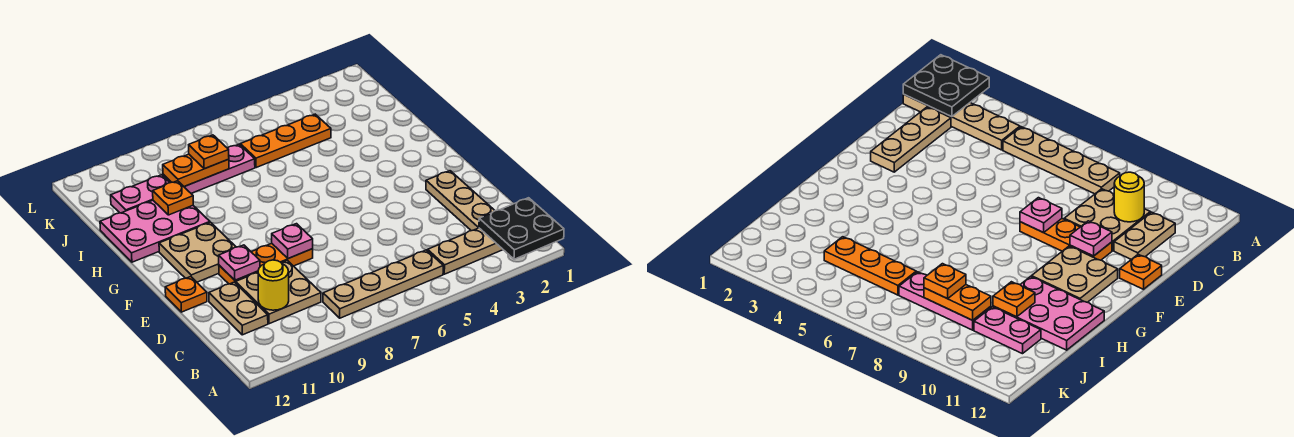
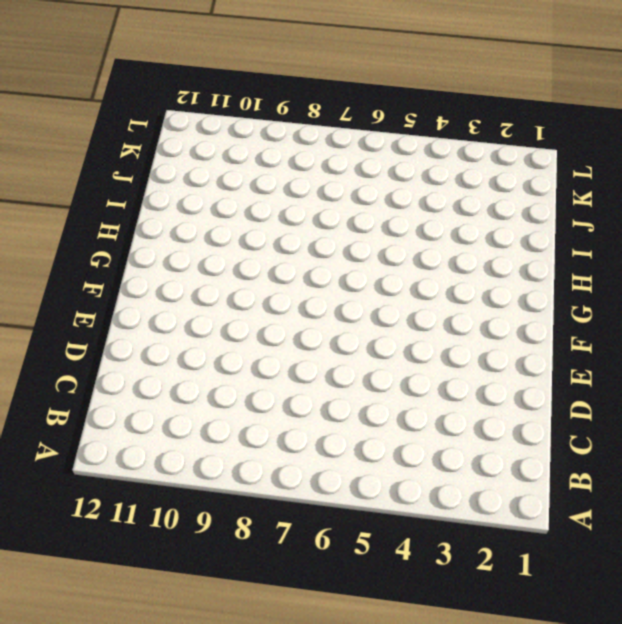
none -> tan 1x4 plate [428,228,503,274]
none -> tan 1x4 plate [323,250,443,318]
none -> tan 1x3 plate [426,171,495,231]

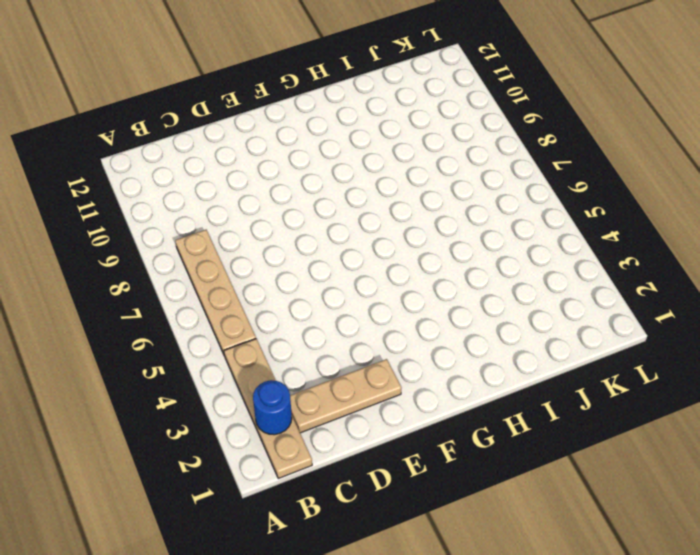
blue 1x1 round brick [253,380,292,435] -> black 2x2 plate [479,198,564,259]
none -> tan 2x2 plate [236,260,321,324]
none -> tan 1x2 plate [209,282,268,335]
none -> orange 1x3 plate [219,243,313,284]

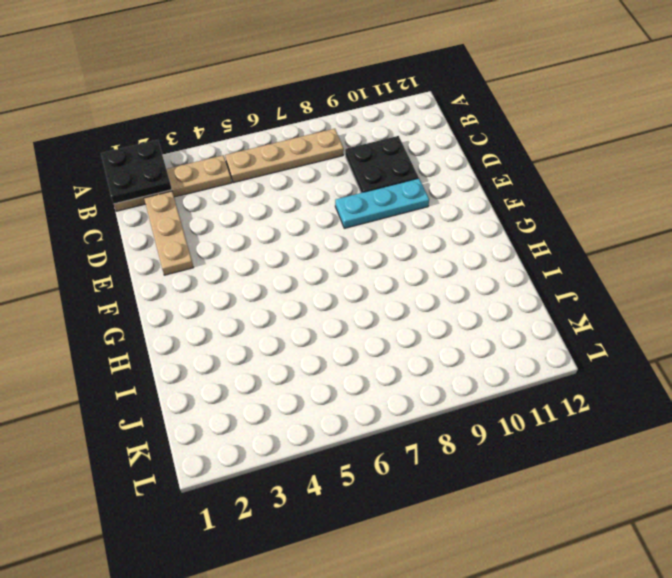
black 2x2 plate [345,136,419,193] -> tan 2x2 plate [236,260,321,324]
cyan 1x3 plate [335,178,429,228] -> orange 1x3 plate [219,243,313,284]
none -> tan 1x2 plate [209,282,268,335]
none -> orange 1x1 plate [165,277,207,312]
none -> tan 2x2 plate [159,222,236,282]

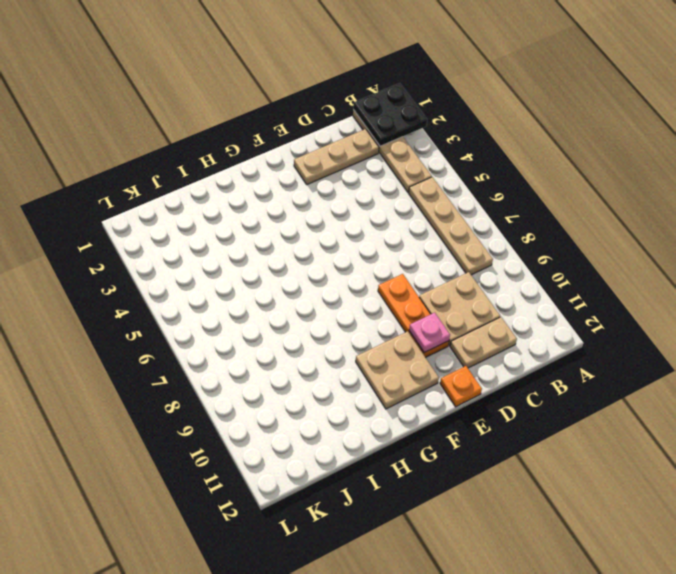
none -> pink 2x3 plate [100,200,210,262]
none -> orange 1x3 plate [240,114,331,168]
none -> pink 1x3 plate [163,144,255,193]

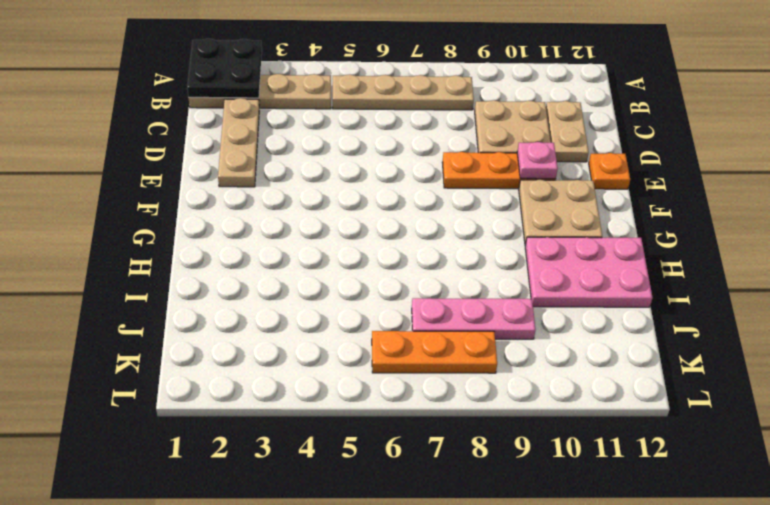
orange 1x3 plate [372,331,497,373] -> orange 1x3 plate moved to [240,114,331,168]
none -> pink 1x2 plate [111,175,170,213]
none -> yellow 1x1 round brick [258,260,289,310]
none -> pink 1x1 plate [272,224,313,259]

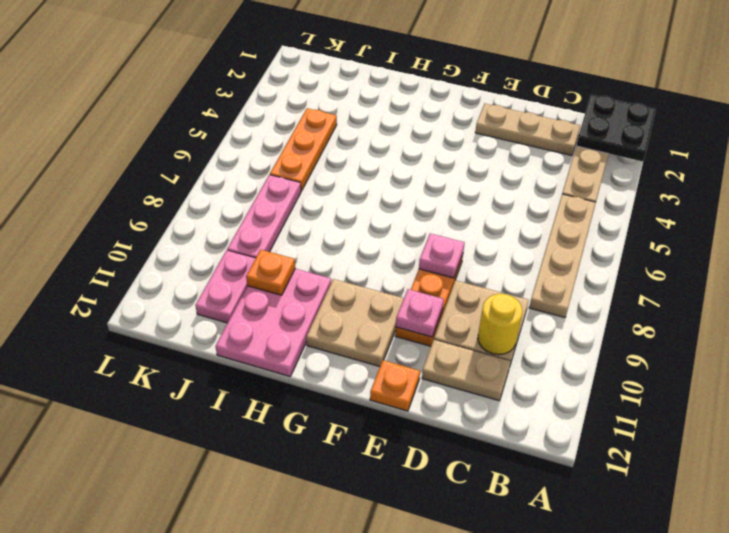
none -> orange 1x2 plate [163,154,229,187]
none -> orange 1x1 plate [189,135,229,169]

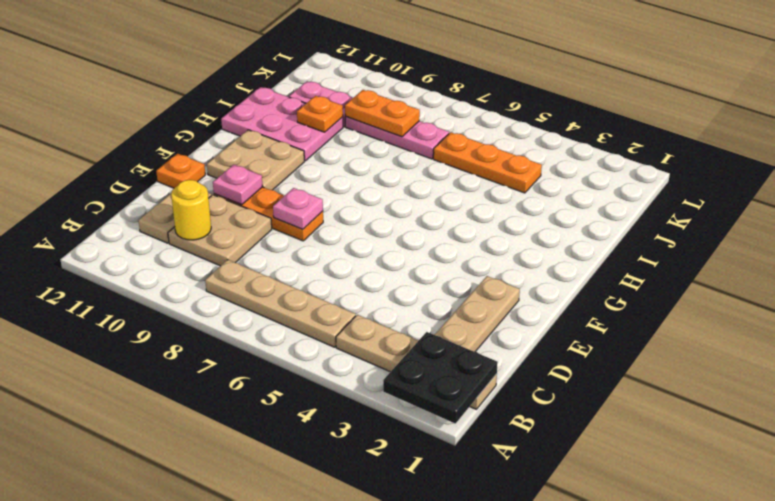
none -> orange 1x1 plate [189,135,229,169]

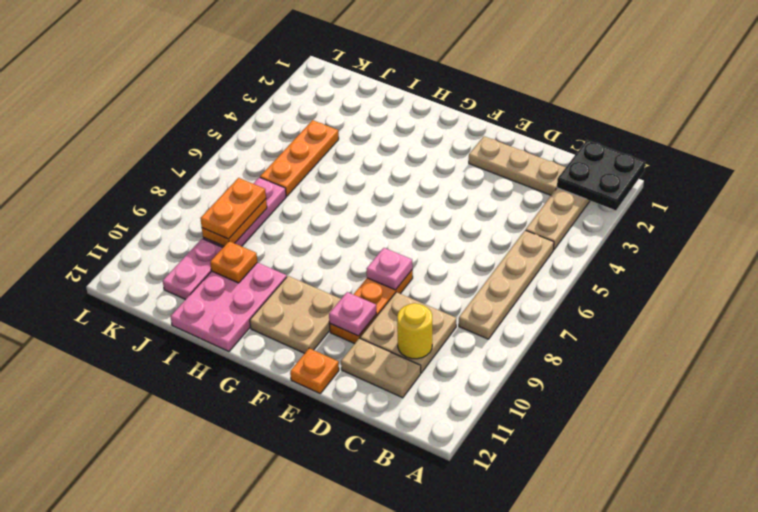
orange 1x2 plate [200,178,266,239] -> orange 1x1 plate [189,135,229,169]

